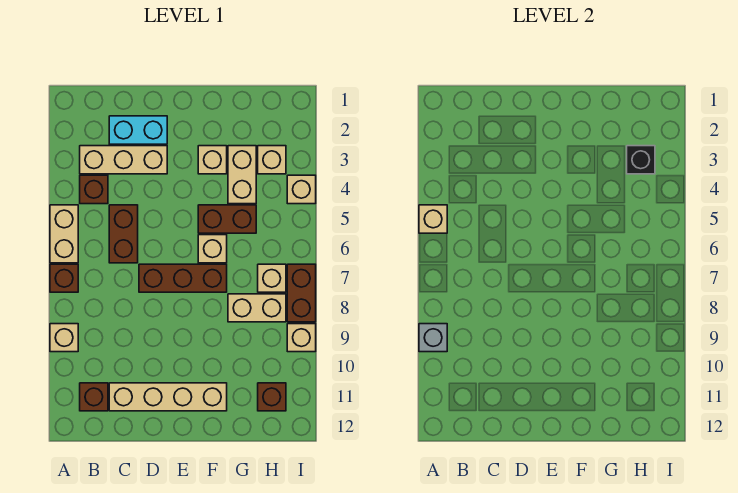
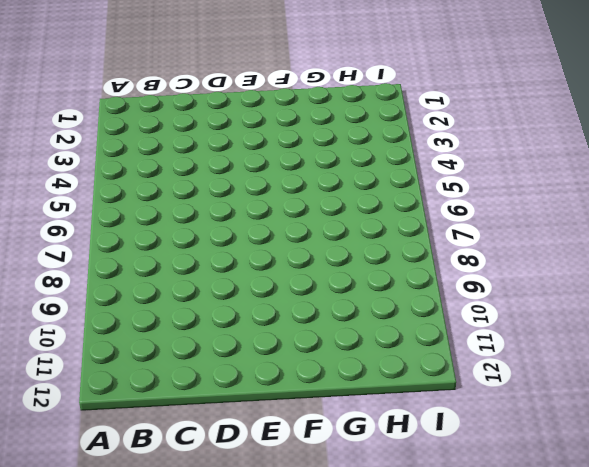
none -> tan 1x2 brick [50,205,78,263]
none -> brown 1x1 brick [50,264,78,292]
none -> tan 1x1 brick [50,324,78,352]

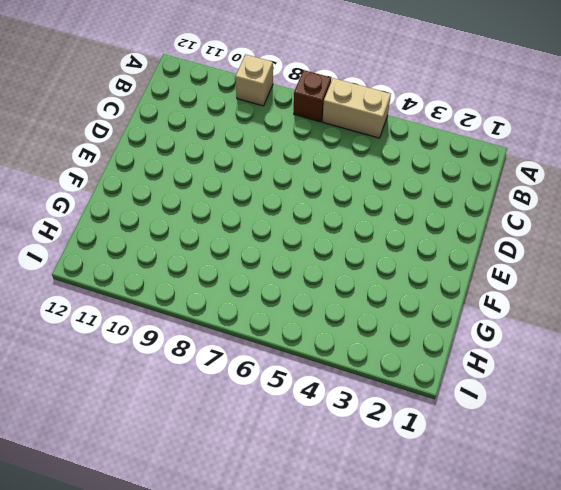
none -> tan 1x3 brick [80,146,167,174]
none -> brown 1x1 brick [80,175,108,204]
none -> brown 1x1 brick [80,383,108,411]

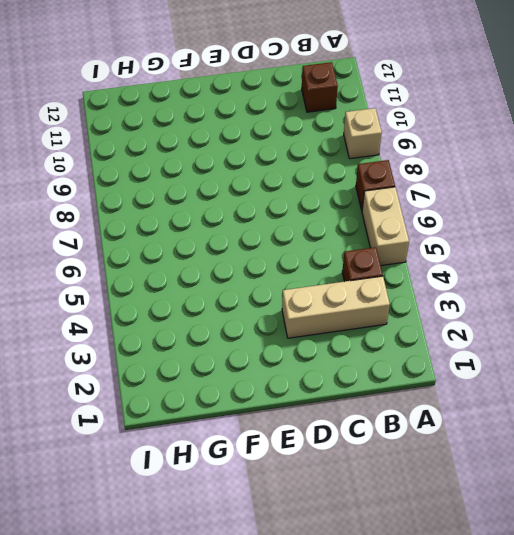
none -> cyan 1x2 brick [109,116,167,144]
none -> brown 1x2 brick [109,205,138,263]
none -> tan 1x4 brick [109,383,227,411]

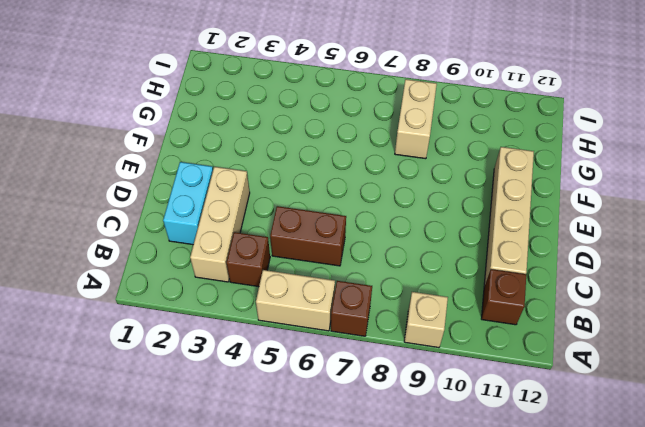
none -> brown 1x3 brick [139,264,227,292]
none -> tan 1x1 brick [198,146,227,174]
none -> brown 1x2 brick [198,205,256,233]

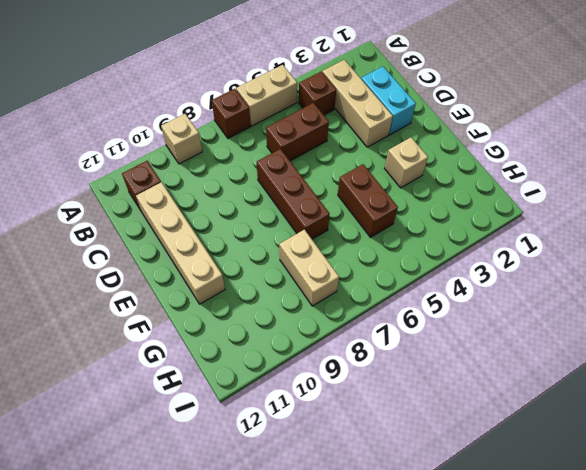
none -> tan 1x1 brick [198,235,227,263]
none -> tan 1x2 brick [228,146,256,204]
none -> tan 1x1 brick [258,146,286,174]

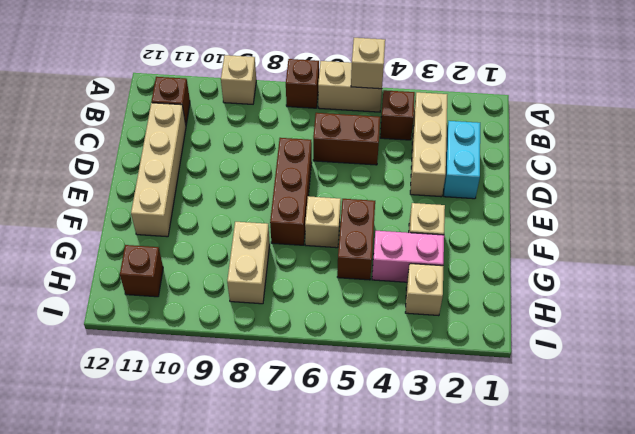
pink 1x2 brick [372,231,444,282] -> tan 1x2 brick [228,146,256,204]
none -> tan 1x1 brick [258,264,286,292]
none -> tan 1x1 brick [287,175,316,204]
none -> brown 1x2 brick [287,264,316,322]

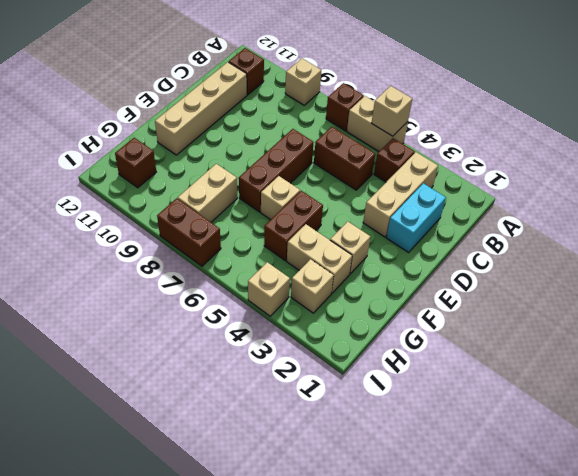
none -> tan 1x1 brick [258,264,286,292]
none -> tan 1x1 brick [287,324,316,352]
none -> grey 1x1 brick [419,324,447,352]

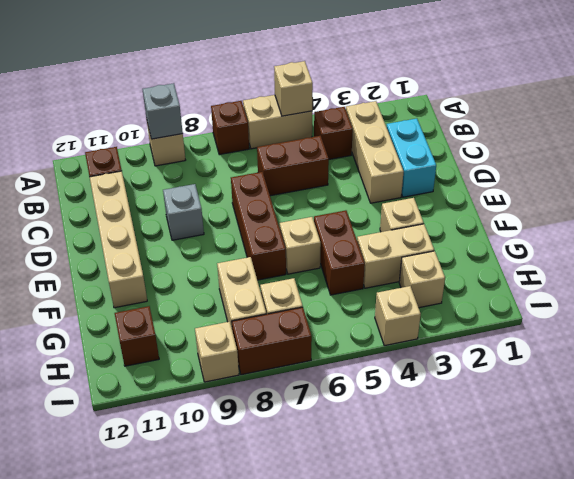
grey 1x1 brick [163,184,204,240] -> none
none -> black 1x1 brick [627,146,655,174]

